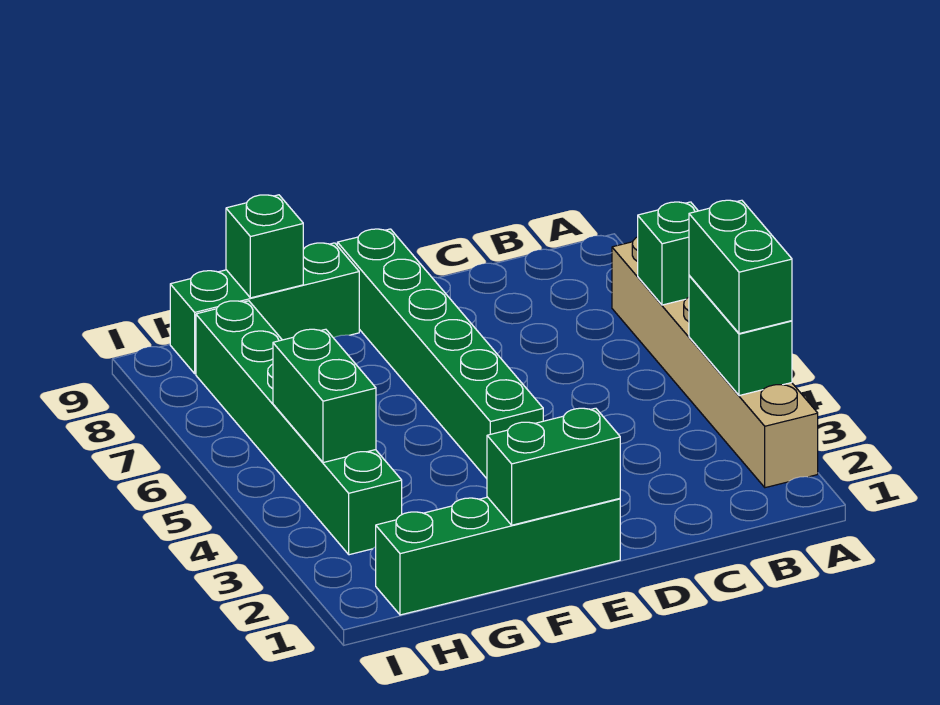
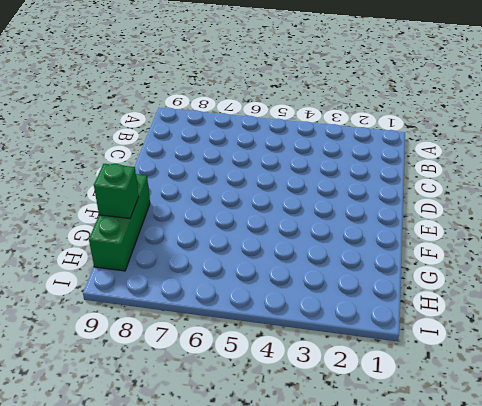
none -> tan 1x6 brick [612,237,818,488]
none -> green 1x4 brick [376,497,620,615]

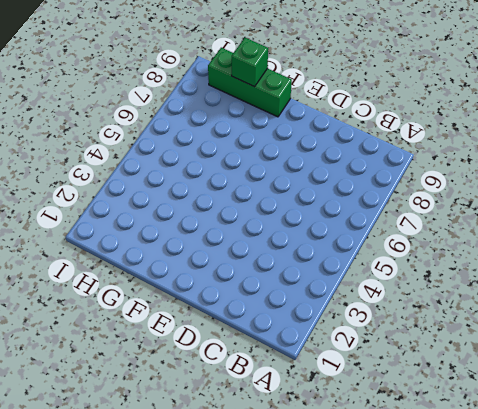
none -> tan 1x6 brick [612,237,818,488]
none -> green 1x4 brick [376,497,620,615]

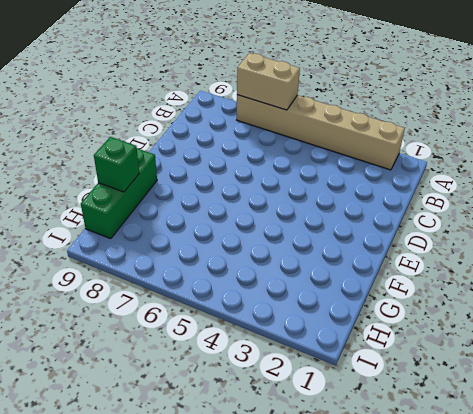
tan 1x2 brick [237,53,300,110] -> green 1x1 brick [638,202,698,305]
none -> green 1x4 brick [376,497,620,615]
none -> green 1x6 brick [337,229,543,479]

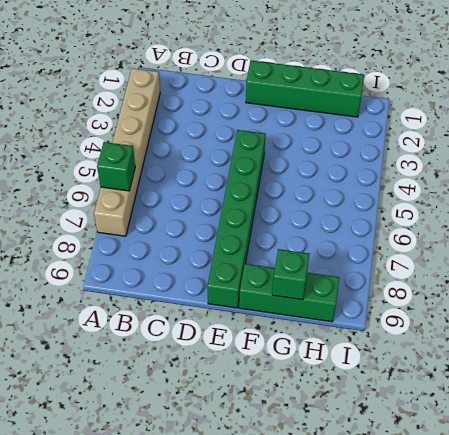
none -> green 1x6 brick [196,301,402,555]
none -> green 1x2 brick [689,276,792,396]

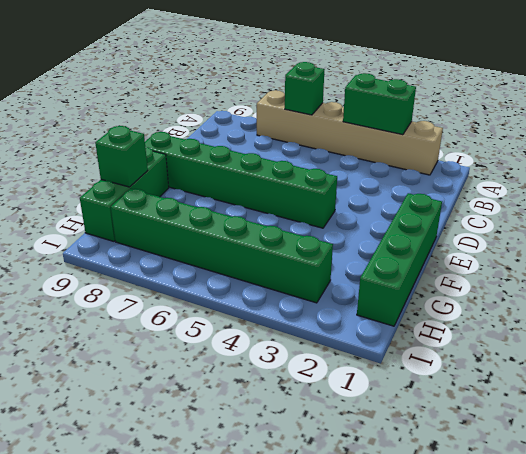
none -> green 1x2 brick [487,408,620,525]
none -> green 1x2 brick [273,329,376,463]

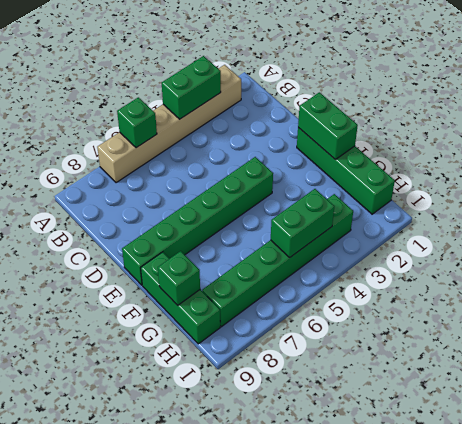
none -> green 1x2 brick [689,200,792,334]

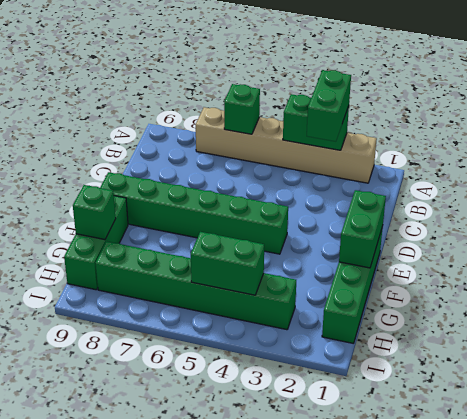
green 1x2 brick [307,70,351,142] -> green 1x2 brick turned to [689,200,792,334]

